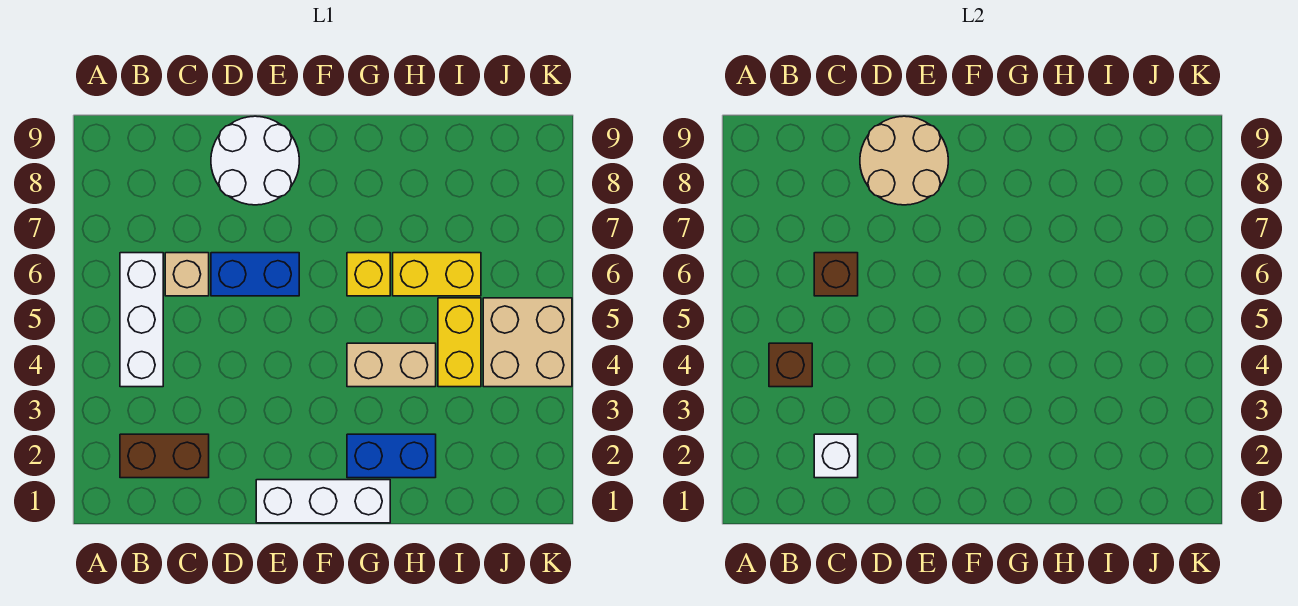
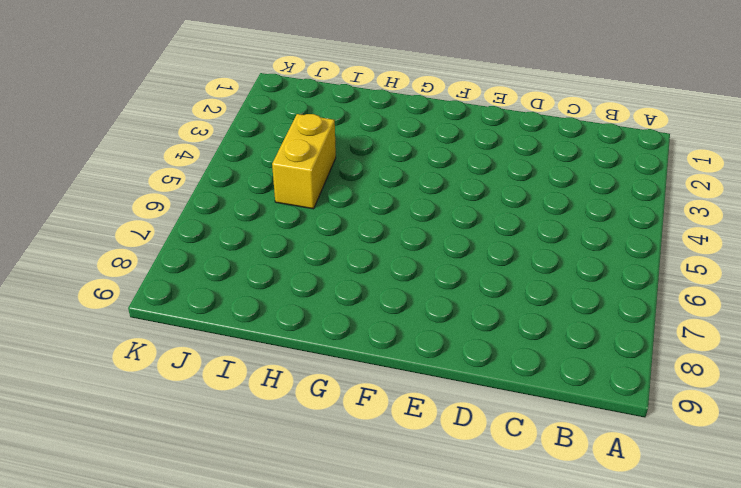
none -> brown 1x2 brick [120,434,209,478]
none -> white 1x3 brick [120,253,163,387]
none -> tan 1x1 brick [165,253,209,296]

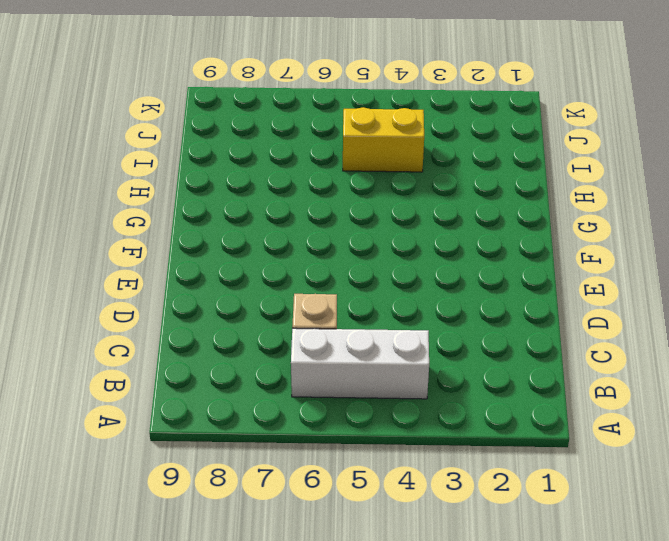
none -> brown 1x2 brick [120,434,209,478]
none -> blue 1x2 brick [211,253,299,296]
none -> white 2x2 round brick [211,116,299,205]

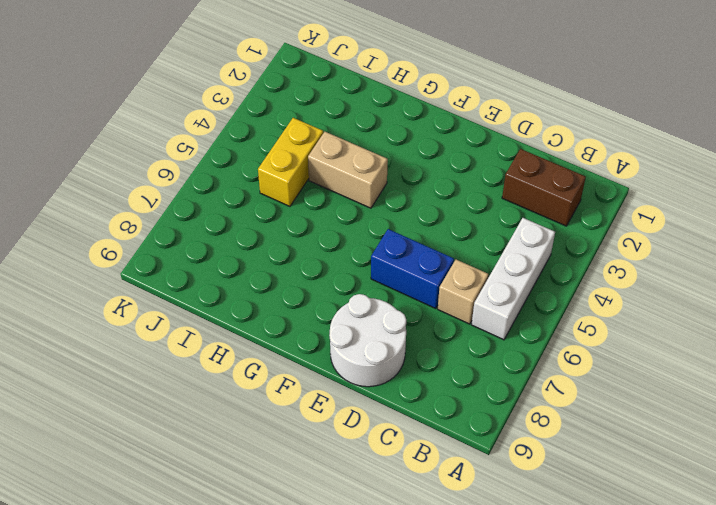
none -> white 1x3 brick [256,480,390,523]
none -> blue 1x2 brick [347,434,436,478]
none -> yellow 1x1 brick [347,253,390,296]

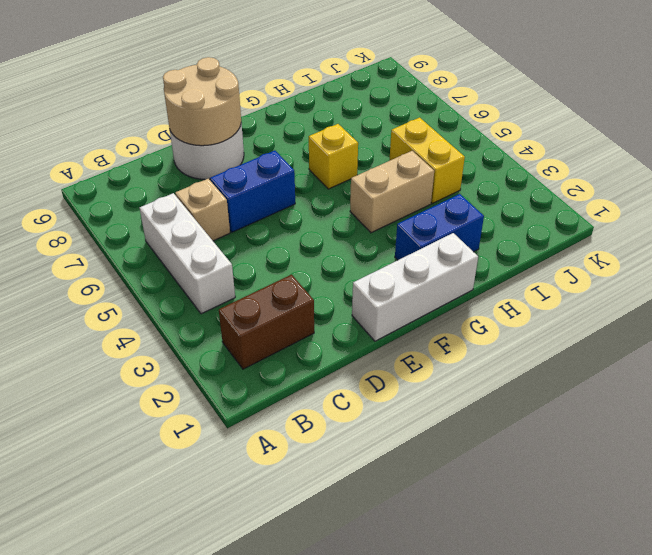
none -> yellow 1x2 brick [393,253,481,296]
none -> tan 2x2 brick [483,298,572,387]
none -> brown 1x1 brick [769,343,812,387]

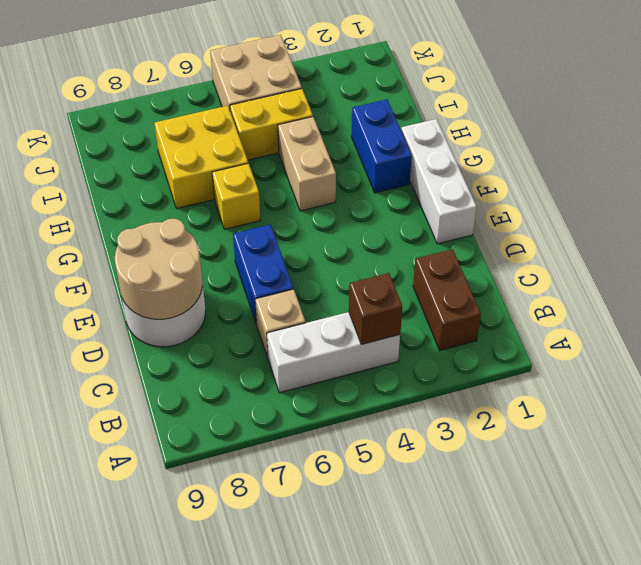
yellow 2x2 brick [155,106,248,208] -> yellow 1x2 brick [393,253,481,296]
none -> white 1x1 brick [814,434,858,478]
none -> brown 1x1 brick [814,253,858,296]

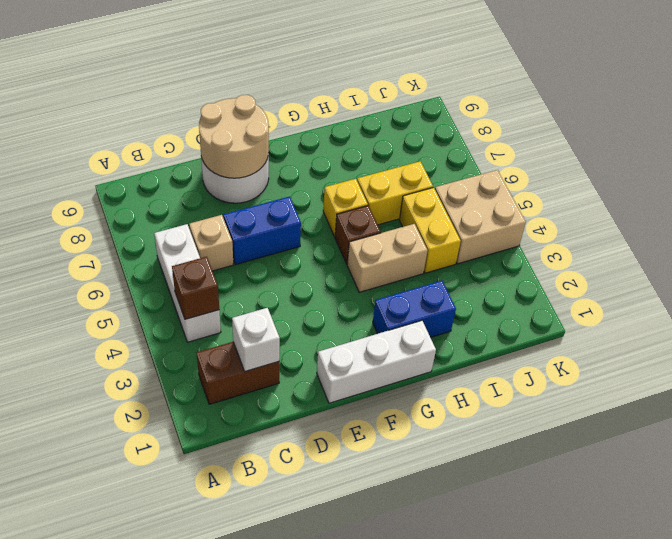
brown 1x1 brick [335,206,381,264] -> brown 1x1 brick moved to [814,253,858,296]

